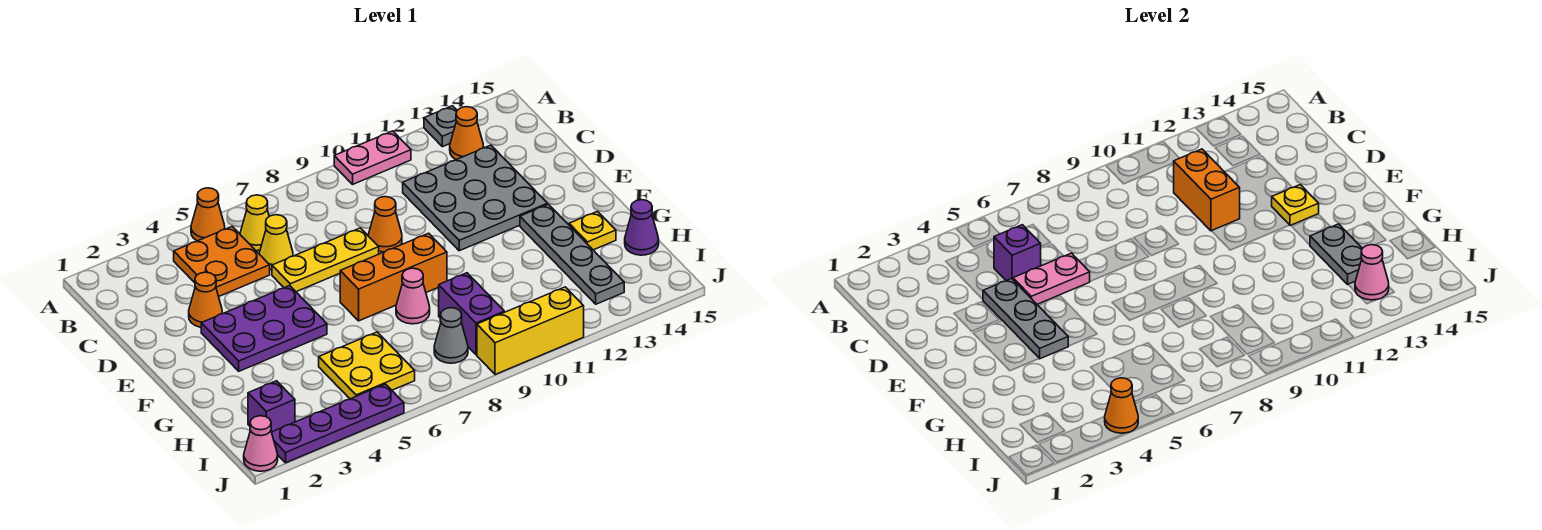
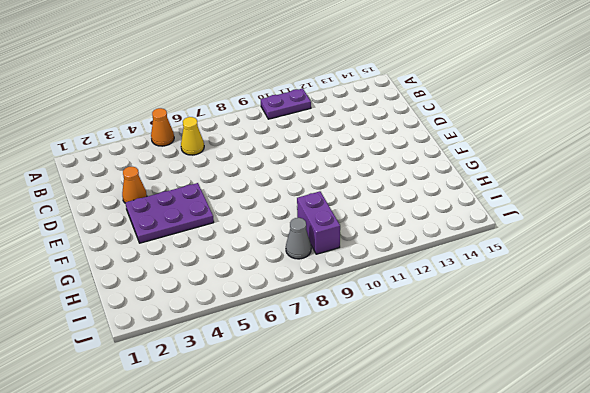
purple 1x2 plate [261,89,311,119] -> pink 1x2 plate [334,131,411,184]
none -> grey 1x1 plate [424,106,457,147]
none -> orange 2x2 plate [174,227,270,296]
none -> orange 1x1 cone [450,107,484,160]
none -> yellow 1x1 cone [259,215,293,270]

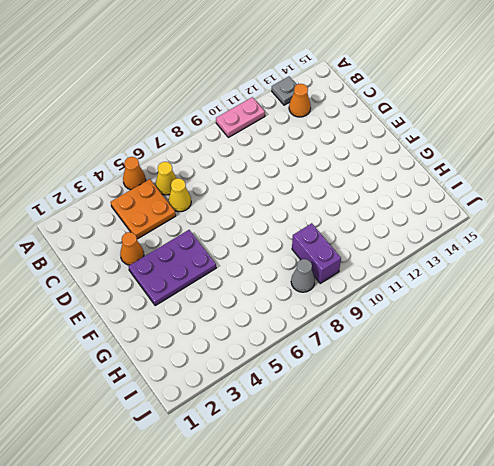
none -> grey 3x3 plate [403,145,548,251]
none -> yellow 1x3 plate [272,228,379,292]
none -> orange 1x1 cone [368,197,402,252]
none -> orange 1x3 brick [340,233,447,321]

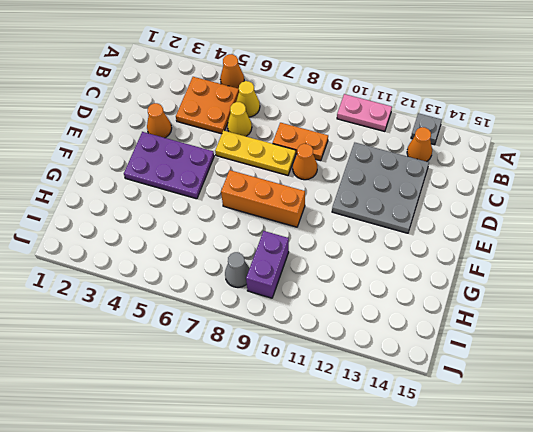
orange 1x2 plate [273,123,328,161] -> none
none -> grey 1x4 plate [520,204,624,304]
none -> pink 1x1 cone [396,268,430,324]
none -> yellow 1x1 plate [569,211,616,250]
none -> yellow 2x2 plate [319,332,415,399]

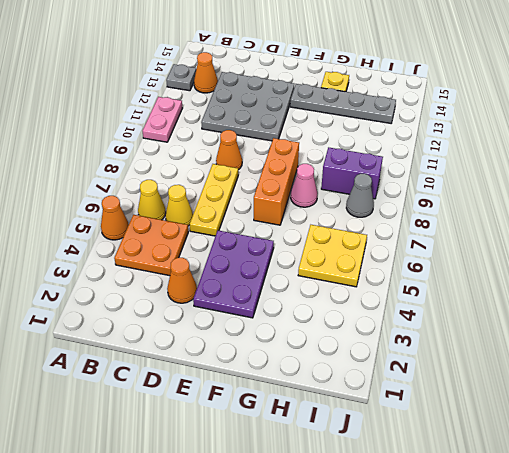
none -> purple 1x1 cone [625,200,659,255]
none -> purple 1x1 brick [248,381,295,432]
none -> pink 1x1 cone [244,416,278,471]
none -> purple 1x4 plate [272,384,404,463]

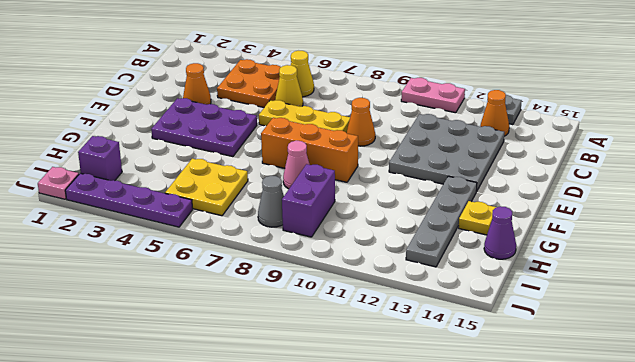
pink 1x1 plate [38,167,79,199] -> pink 1x1 cone [244,416,278,471]
none -> orange 1x1 cone [191,188,225,241]
none -> yellow 1x3 brick [477,287,584,375]
none -> purple 1x1 brick [994,225,1041,281]
none -> orange 1x2 brick [1174,149,1240,231]

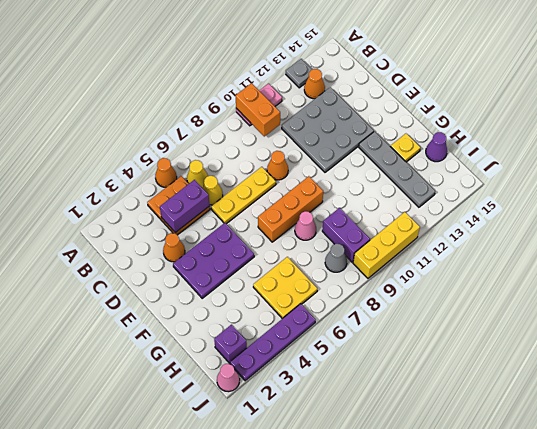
orange 1x2 brick [236,83,280,136] -> orange 1x2 brick moved to [1174,149,1240,231]
purple 1x2 brick [160,180,210,233] -> purple 1x1 brick [994,225,1041,281]
none -> grey 1x3 plate [983,279,1068,359]
none -> pink 1x2 plate [1013,253,1090,304]
none -> yellow 1x1 plate [1272,185,1319,225]
none -> grey 1x2 plate [1310,224,1362,284]

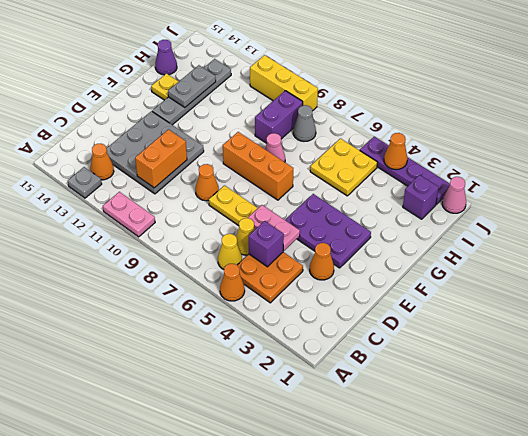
none -> grey 1x3 plate [983,279,1068,359]
none -> yellow 1x1 plate [1272,185,1319,225]
none -> pink 1x1 cone [1355,245,1389,300]

